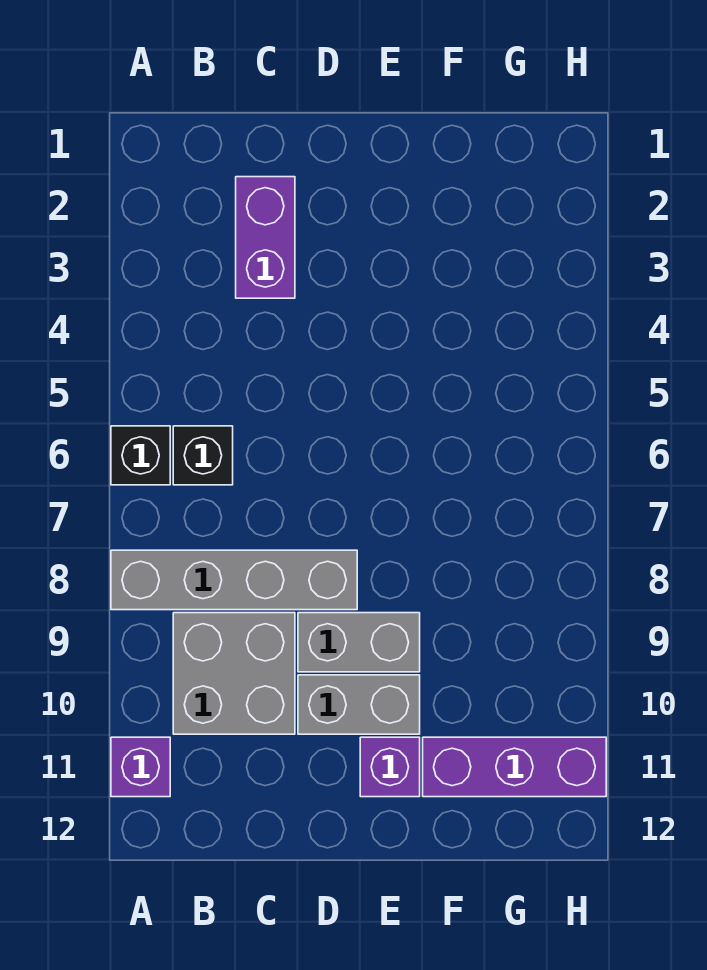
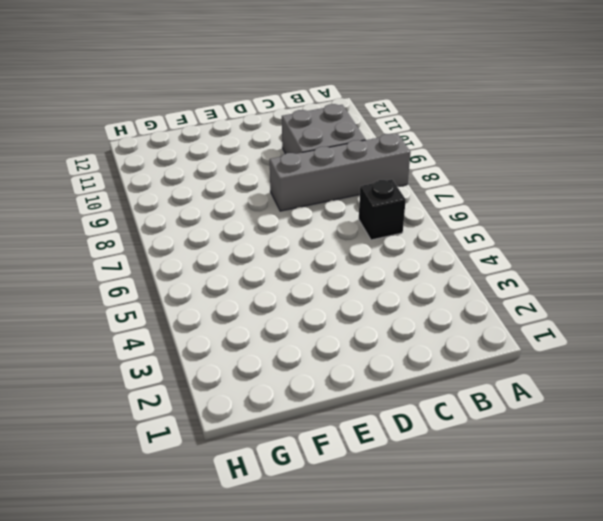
none -> black 1x1 brick [111,426,170,485]
none -> purple 1x1 brick [111,737,170,797]

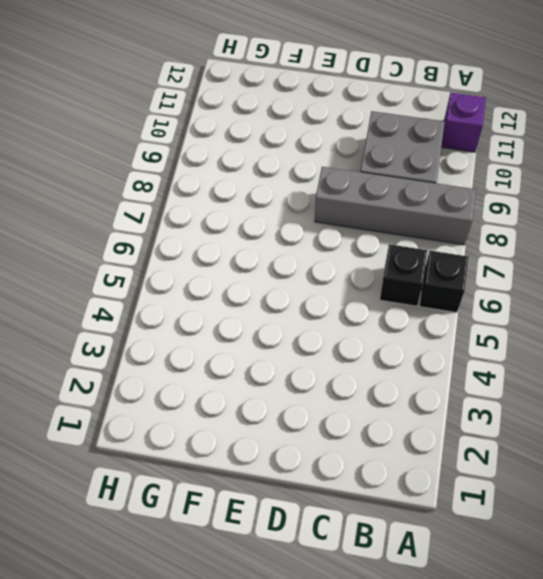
none -> purple 1x2 brick [236,177,295,298]
none -> grey 1x2 brick [298,613,420,672]

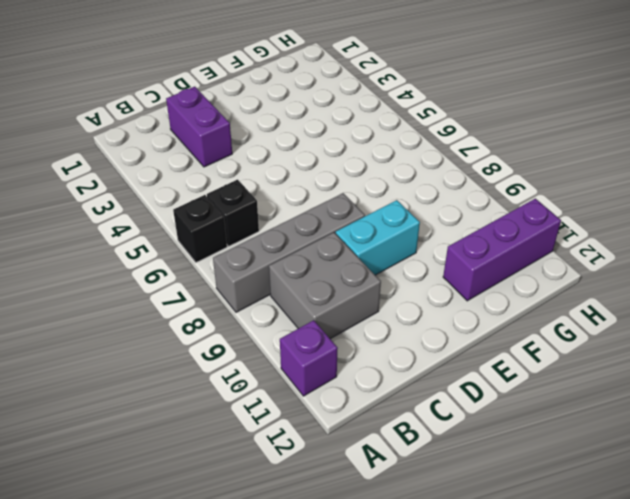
cyan 1x2 brick [336,200,420,275] -> grey 1x2 brick [298,613,420,672]
none -> grey 1x2 brick [298,675,420,734]
none -> purple 1x1 brick [360,737,420,797]

